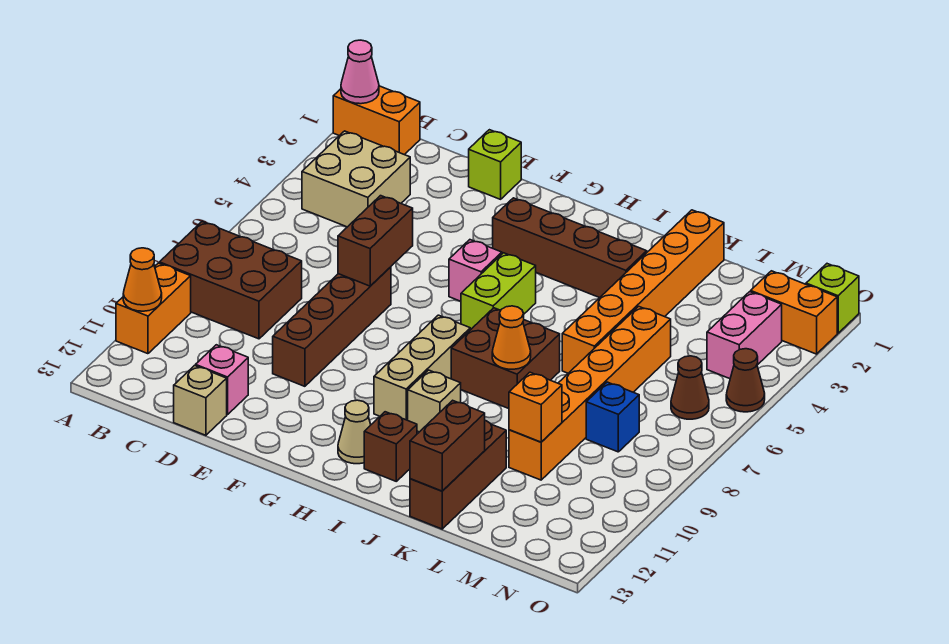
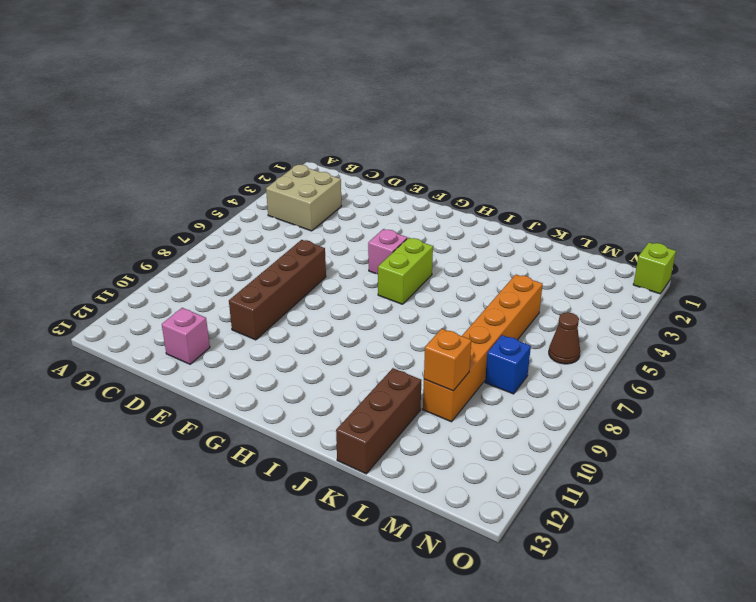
none -> orange 1x2 brick [333,86,420,155]
none -> brown 2x3 brick [159,222,302,339]
none -> orange 1x2 brick [116,263,191,354]
none -> tan 1x1 brick [174,366,227,435]

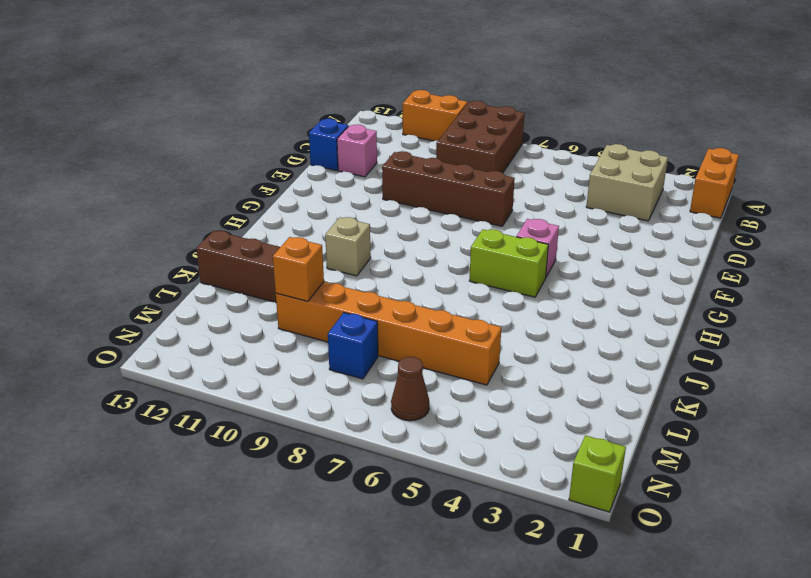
blue 1x1 brick [309,119,348,171] -> tan 1x1 brick [174,366,227,435]
none -> lime 1x1 brick [469,130,521,199]
none -> brown 1x4 brick [493,198,647,298]
none -> tan 1x3 brick [374,315,470,420]
none -> tan 1x1 cone [338,400,371,464]

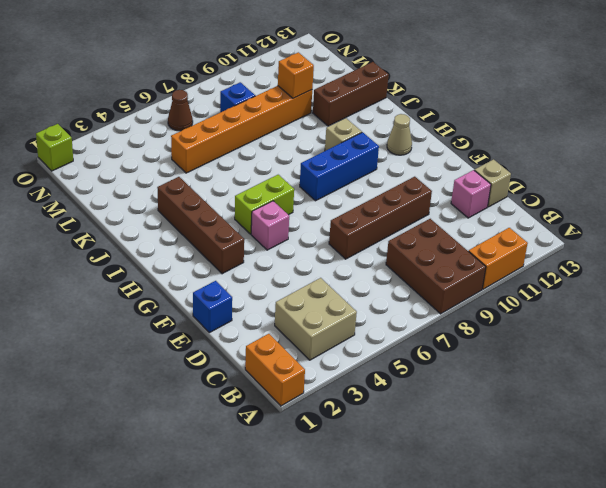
blue 1x1 brick [193,281,232,333] -> lime 1x1 brick [469,130,521,199]
blue 1x3 brick [300,132,379,201] -> tan 1x3 brick [374,315,470,420]
none -> brown 2x2 brick [451,308,560,409]
none -> brown 1x1 brick [364,412,417,481]
none -> orange 1x6 brick [562,210,724,373]
none -> orange 1x2 brick [751,271,837,354]

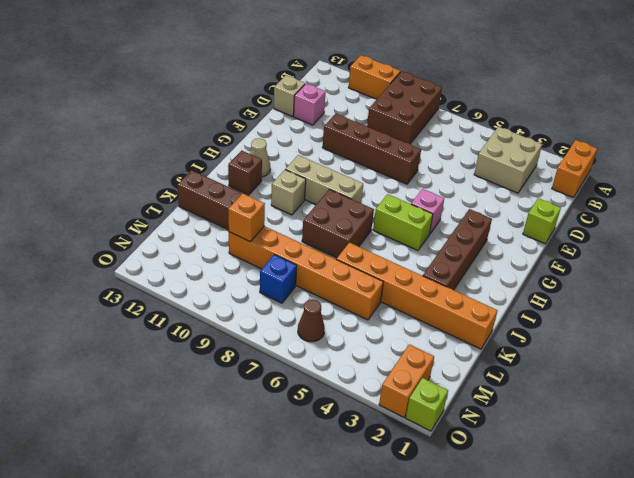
none -> pink 1x2 brick [707,292,782,379]
none -> brown 1x1 cone [726,349,765,412]
none -> pink 1x1 cone [341,40,379,104]
none -> orange 1x1 cone [123,248,162,311]

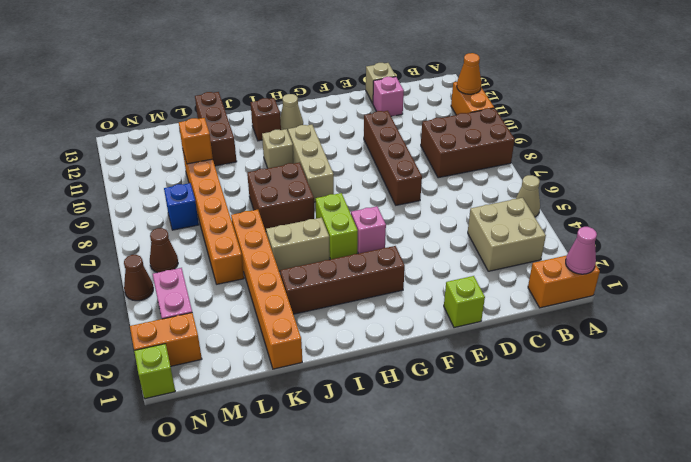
tan 1x1 cone [516,175,540,217] -> none
tan 1x2 brick [266,218,330,271] -> none
none -> brown 1x2 brick [338,196,413,286]
none -> orange 1x1 cone [492,306,531,369]
none -> brown 1x2 brick [410,400,485,491]

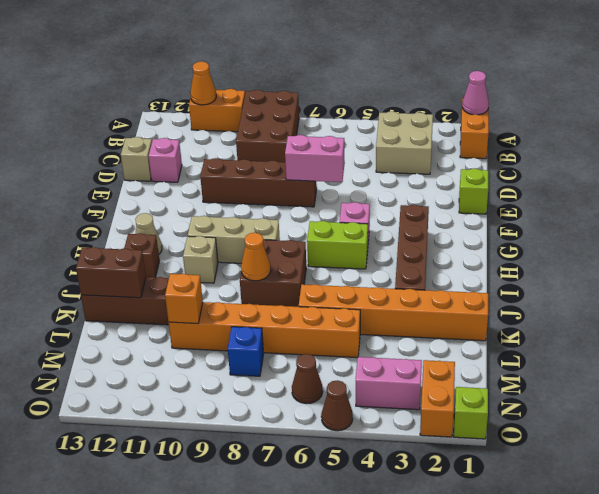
pink 1x2 brick [285,135,344,182] -> brown 1x2 brick [338,196,413,286]

